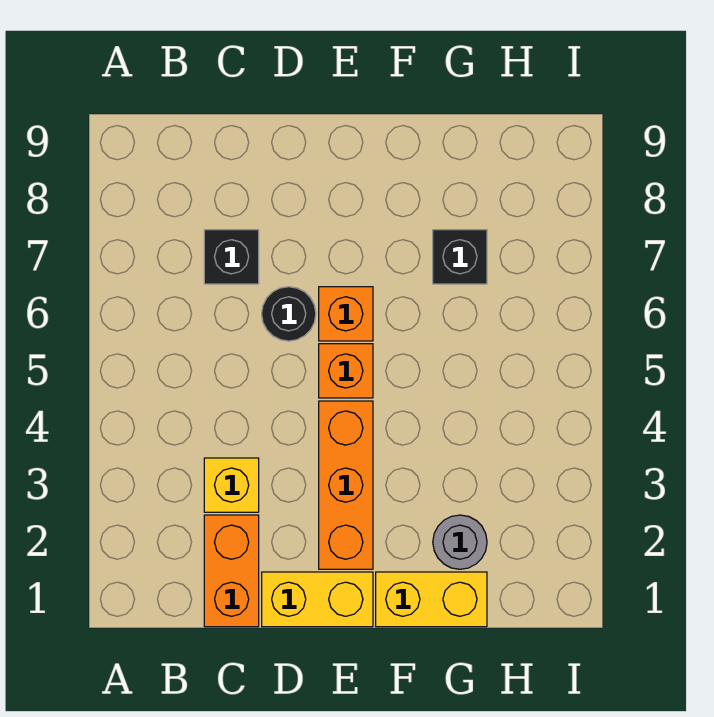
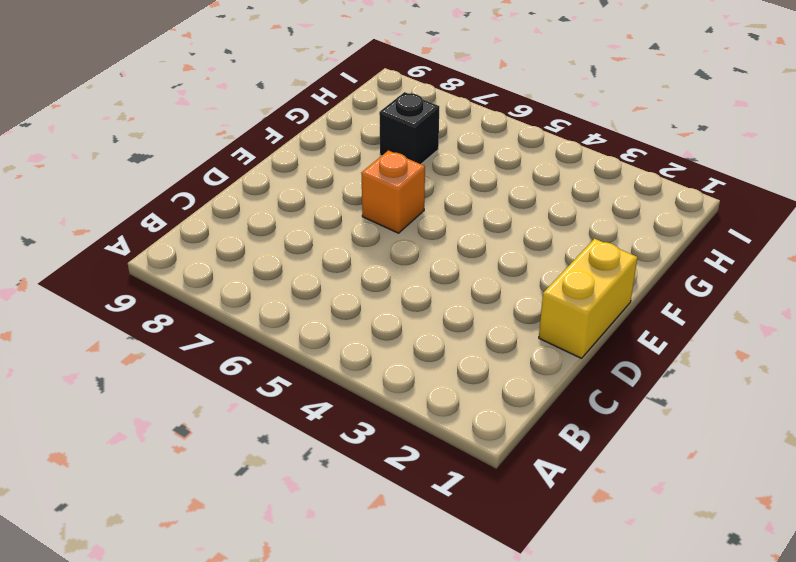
none -> orange 1x2 brick [204,515,259,627]
none -> yellow 1x1 brick [204,458,259,512]

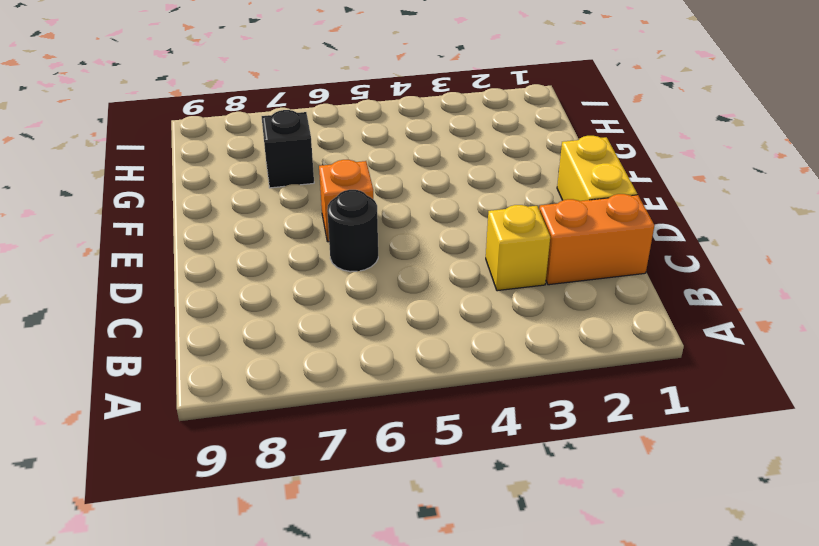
none -> black 1x1 brick [204,230,259,284]
none -> orange 1x3 brick [319,401,373,569]

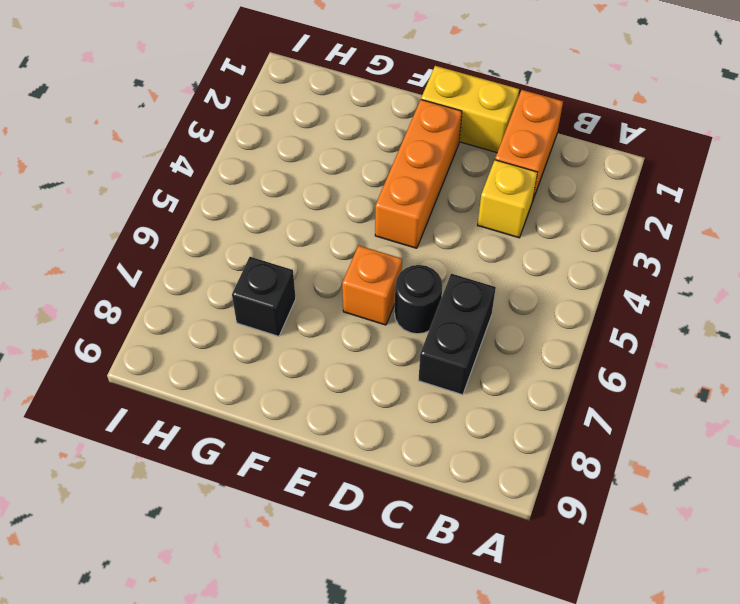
black 1x2 brick [418,274,496,395] -> black 1x1 brick [204,230,259,284]
none -> orange 1x1 brick [319,344,373,398]
none -> yellow 1x2 brick [376,572,487,627]

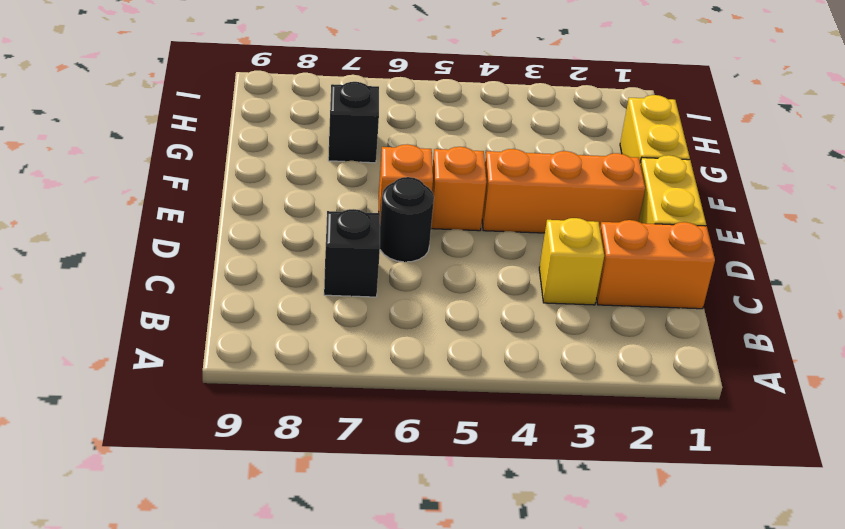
none -> grey 1x1 round brick [433,515,487,569]

